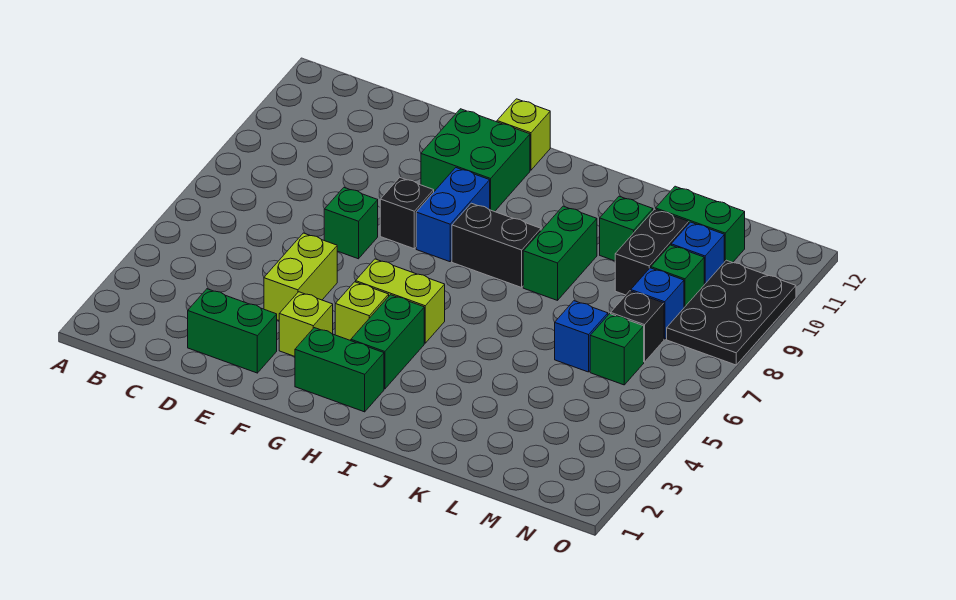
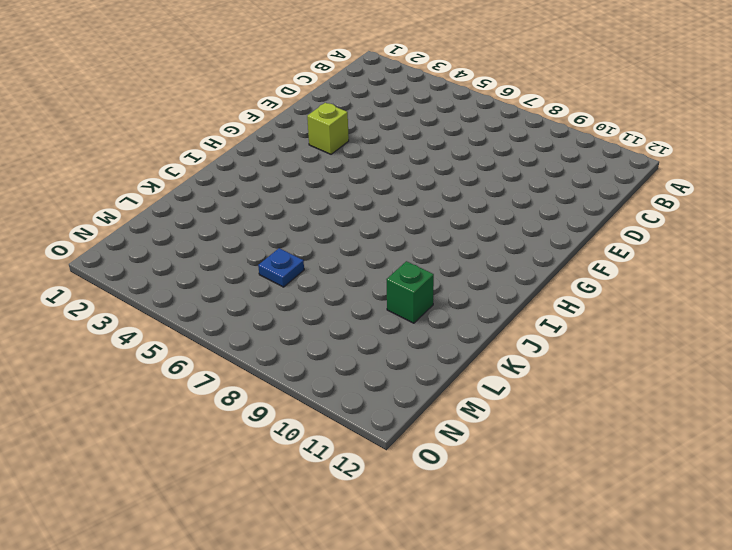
blue 1x1 plate [258,248,304,287] -> blue 1x1 brick [555,301,608,372]
none -> green 1x2 brick [188,289,277,373]
none -> lime 1x2 brick [264,233,337,320]
none -> green 1x1 brick [324,188,378,259]

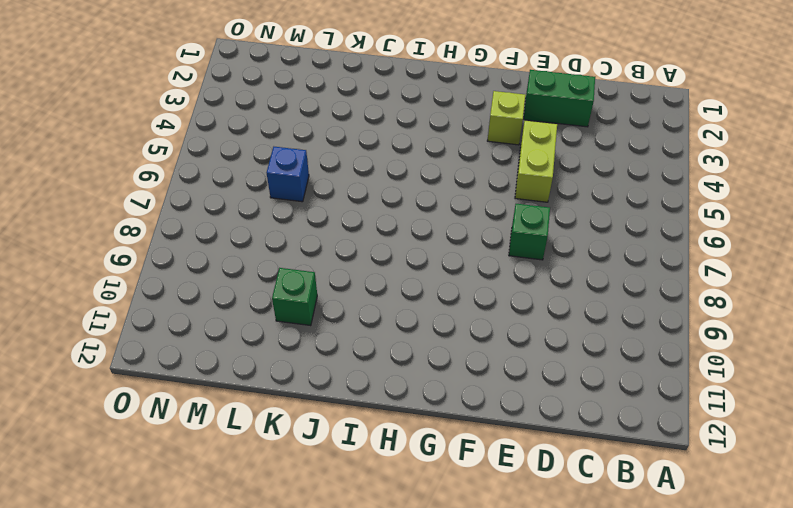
none -> black 1x1 brick [380,178,434,249]
none -> green 2x2 brick [421,109,530,212]
none -> green 1x2 brick [295,328,384,412]

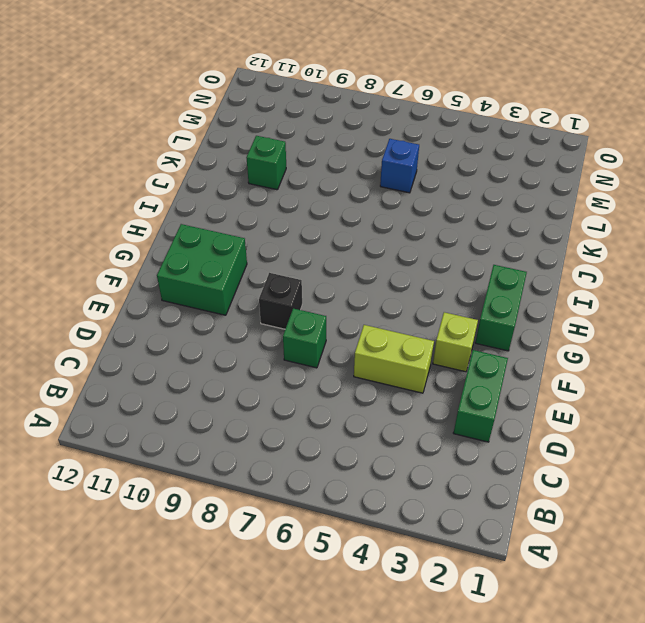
none -> lime 1x1 brick [335,282,389,341]
none -> lime 1x2 brick [356,259,445,343]
none -> blue 1x2 brick [416,168,490,262]

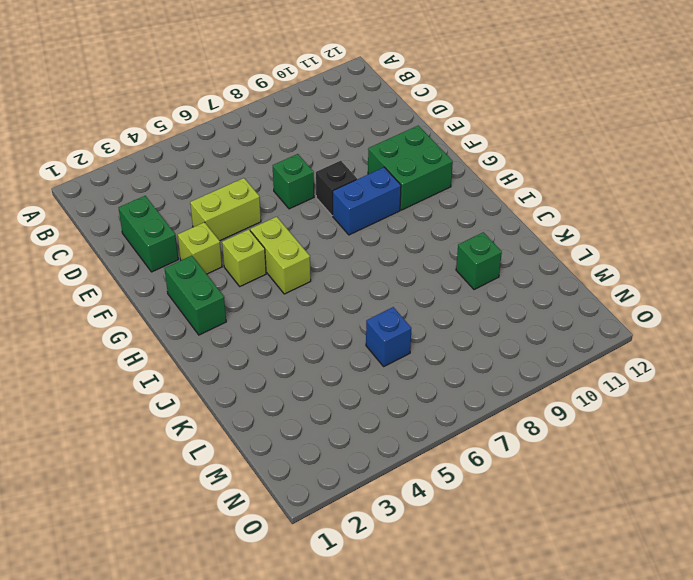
none -> lime 1x1 brick [497,99,550,170]
none -> green 1x2 brick [351,295,424,389]
none -> black 1x2 brick [452,203,541,287]

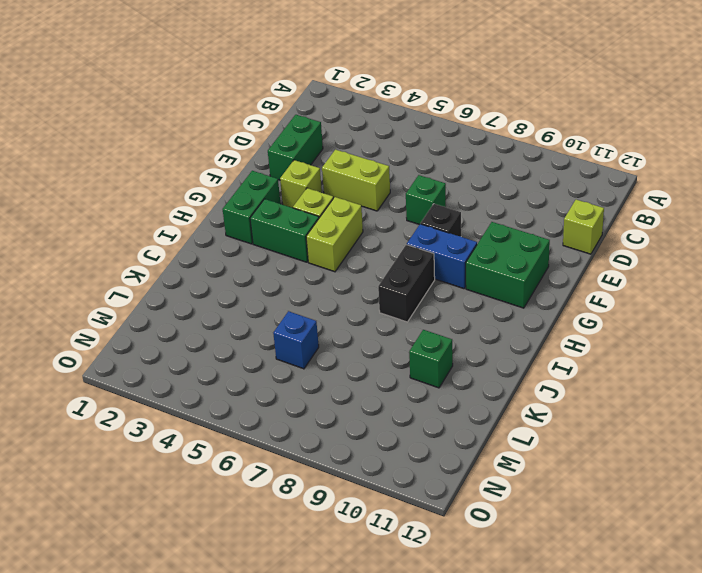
lime 1x1 brick [563,200,604,254] -> lime 1x1 brick moved to [497,99,550,170]
none -> green 1x2 brick [523,206,597,300]
none -> black 1x2 brick [615,209,689,295]
none -> green 1x2 brick [656,186,745,263]

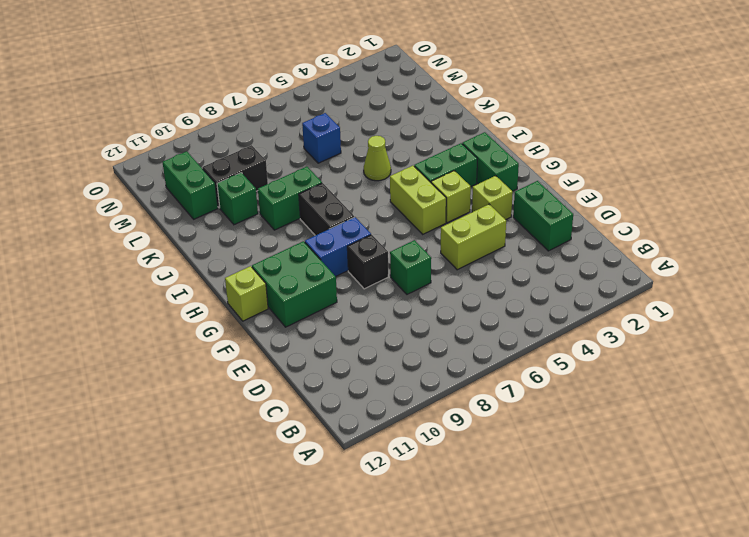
lime 1x1 cone [364,136,391,181] -> none
none -> green 1x1 brick [590,314,644,385]
none -> black 1x1 brick [611,291,664,362]
none -> blue 1x1 brick [631,268,684,339]

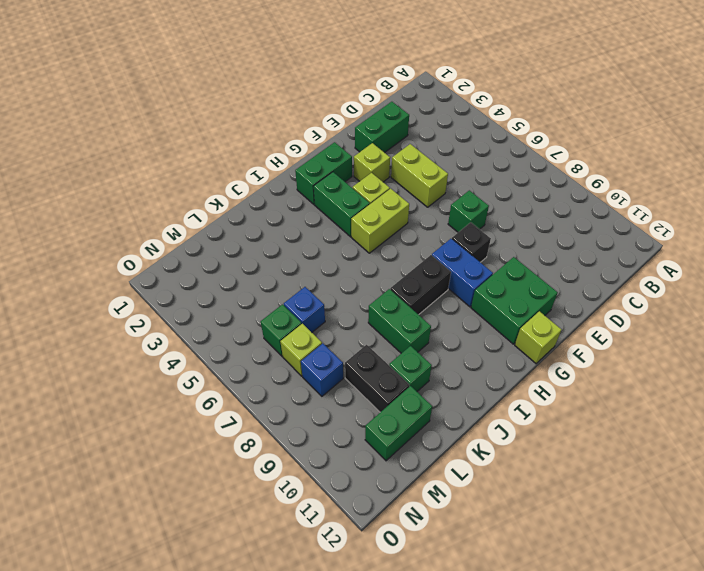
lime 1x1 brick [280,324,322,376] -> black 1x1 brick [611,291,664,362]
none -> green 1x1 brick [651,245,704,307]
none -> blue 1x1 brick [671,222,724,285]
none -> black 2x3 plate [667,260,796,365]

